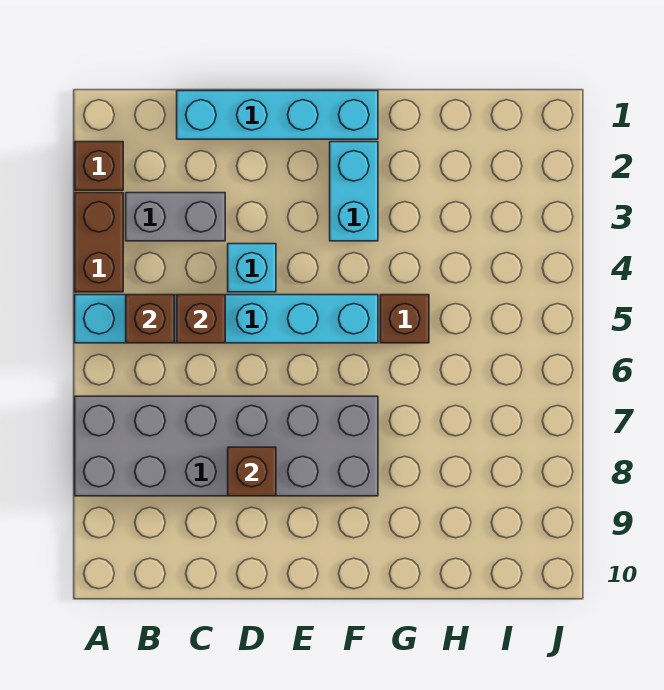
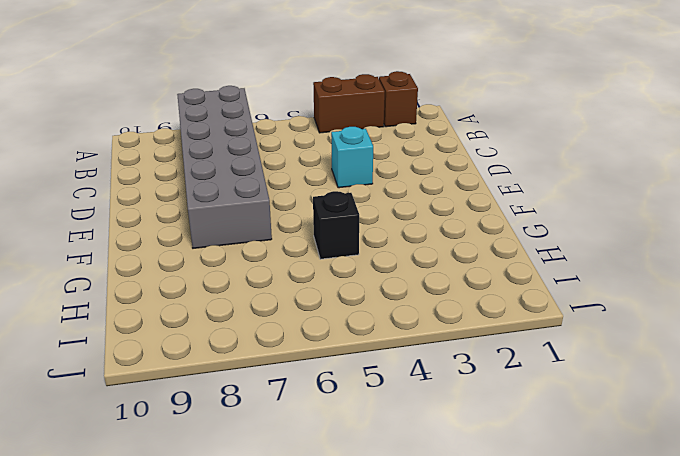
black 1x1 brick [313,191,359,259] -> brown 1x1 brick [380,295,429,343]
none -> cyan 1x6 brick [75,295,378,343]
none -> grey 1x2 brick [126,193,225,241]
none -> cyan 1x4 brick [177,91,378,139]

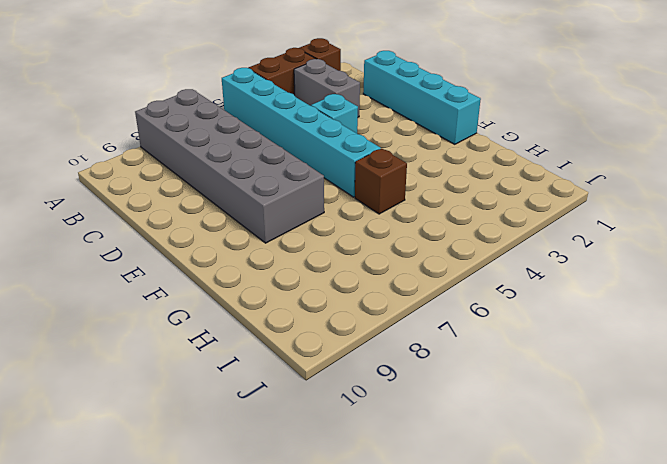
none -> cyan 1x2 brick [330,142,378,241]
none -> brown 1x1 brick [126,295,174,343]
none -> brown 1x1 brick [177,295,225,343]

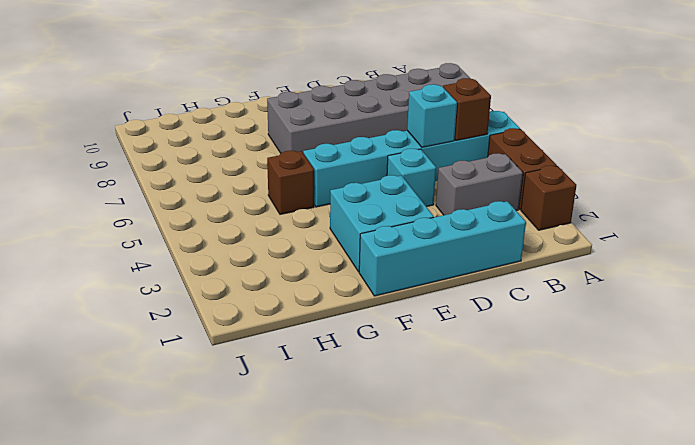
cyan 1x1 brick [407,84,457,147] -> brown 1x1 brick [177,295,225,343]
cyan 2x2 brick [330,175,434,272] -> cyan 1x2 brick [330,142,378,241]
none -> brown 1x1 brick [228,447,276,496]

